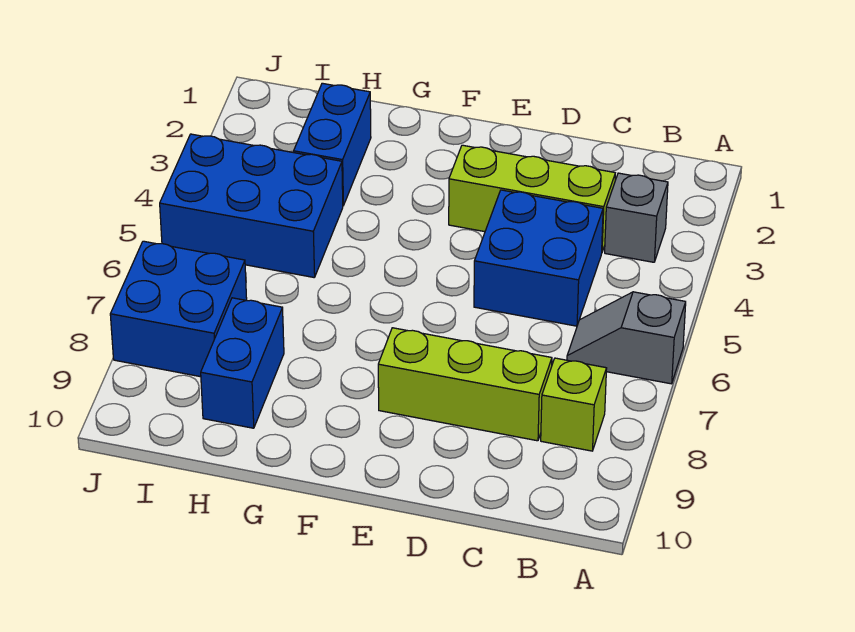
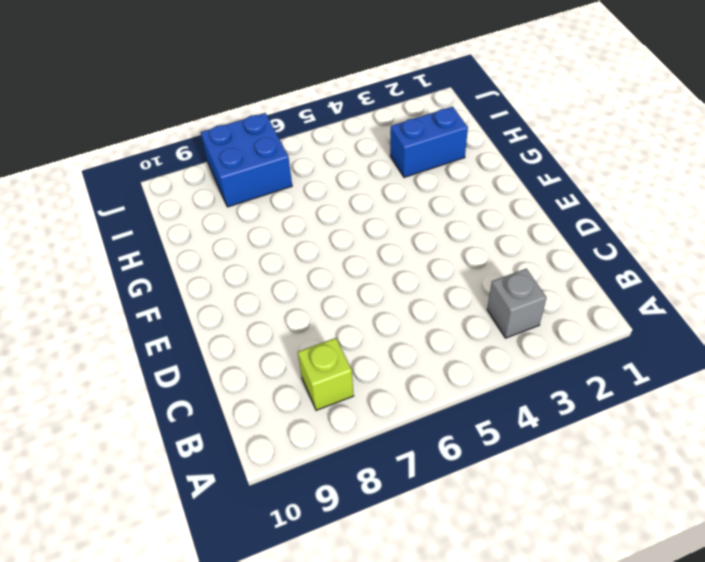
none -> grey 1x2 slope [567,292,686,384]
none -> lime 1x3 brick [449,145,615,252]

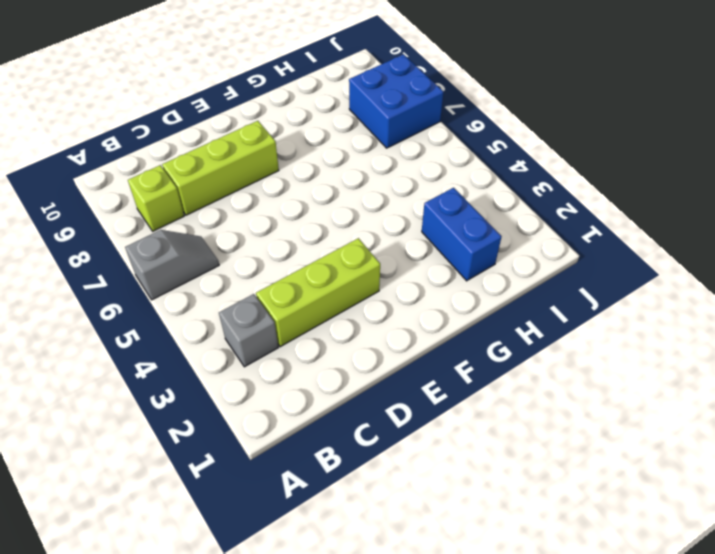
none -> blue 2x2 brick [474,190,603,326]
none -> blue 2x3 brick [160,134,343,277]

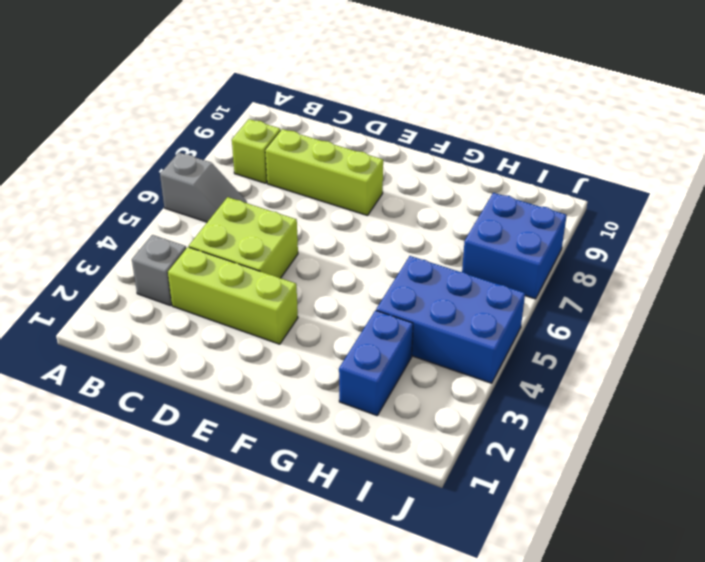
lime 2x2 brick [189,197,298,278] -> blue 2x2 brick [474,190,603,326]
none -> blue 1x2 brick [201,298,284,428]

